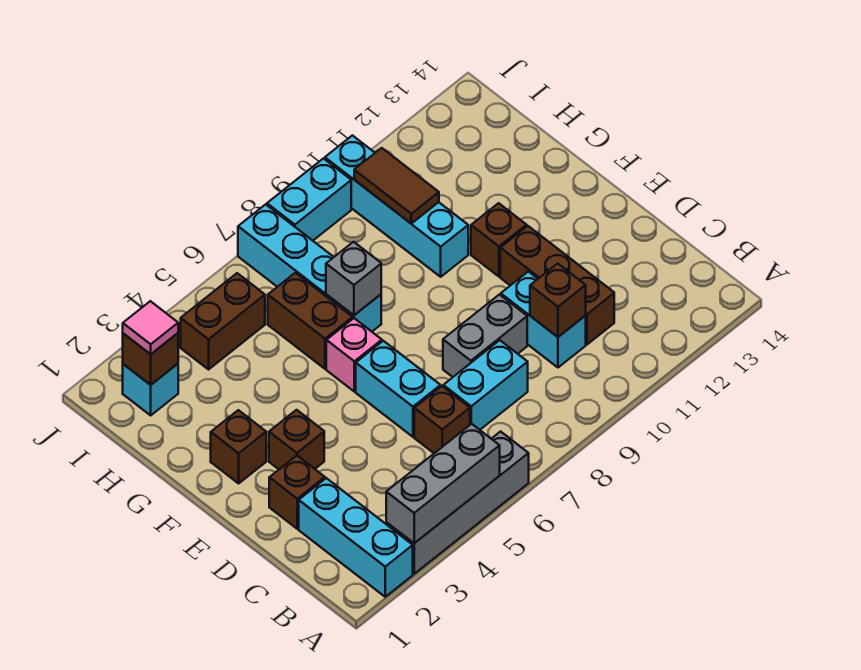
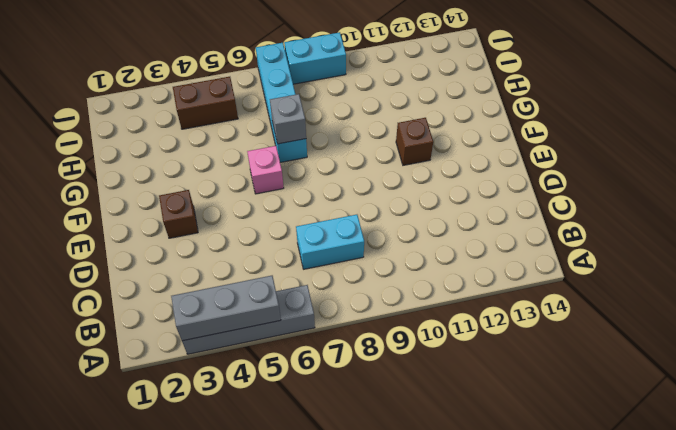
none -> cyan 1x3 brick [299,478,413,597]
none -> brown 1x1 brick [414,386,470,453]
none -> cyan 1x2 brick [501,272,586,367]

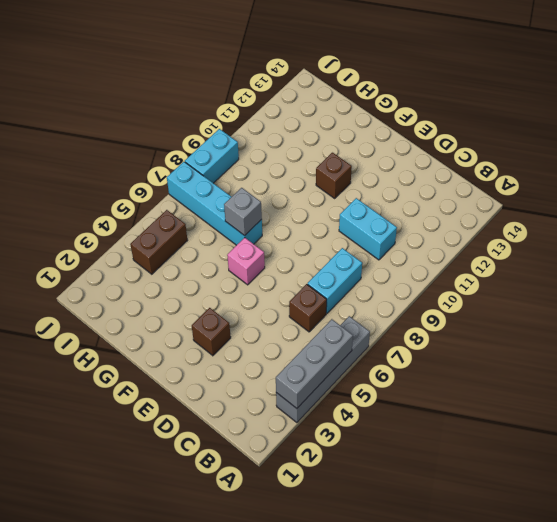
none -> cyan 1x3 brick [299,478,413,597]
none -> brown 1x3 brick [500,226,614,345]
none -> brown 1x1 brick [269,456,325,529]

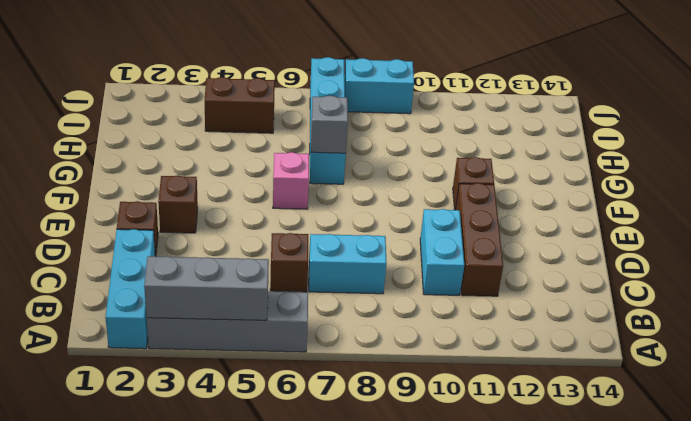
none -> cyan 1x2 brick [356,341,441,437]
none -> grey 1x2 brick [443,295,527,377]
none -> brown 1x1 brick [211,410,266,483]

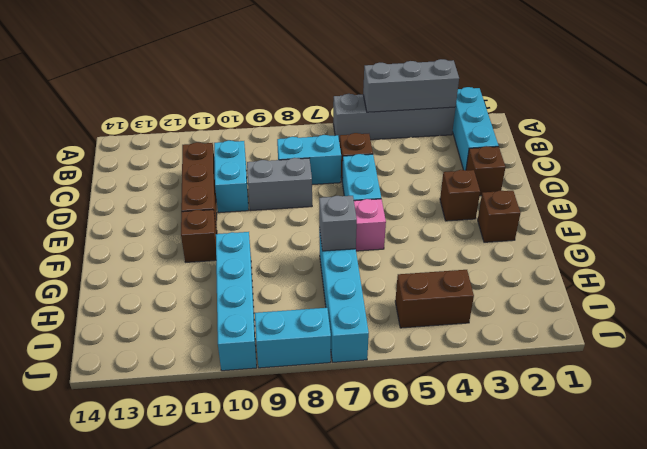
none -> brown 1x2 brick [268,273,353,369]
none -> cyan 1x1 brick [123,364,178,415]
none -> brown 1x1 brick [530,264,586,337]

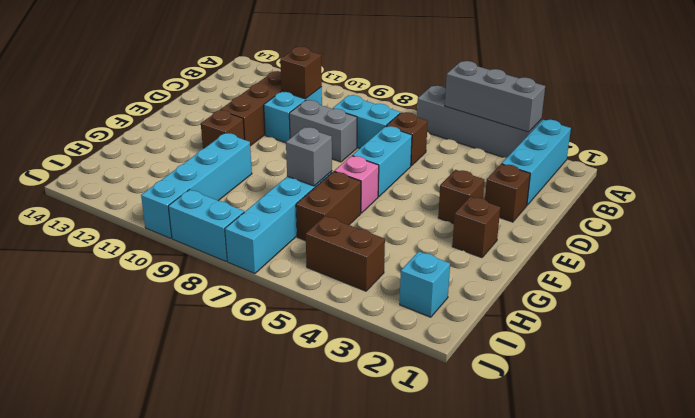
none -> brown 1x2 tile [354,148,439,223]
none -> brown 1x1 brick [123,333,178,385]
none -> pink 1x1 tile [123,301,178,354]

